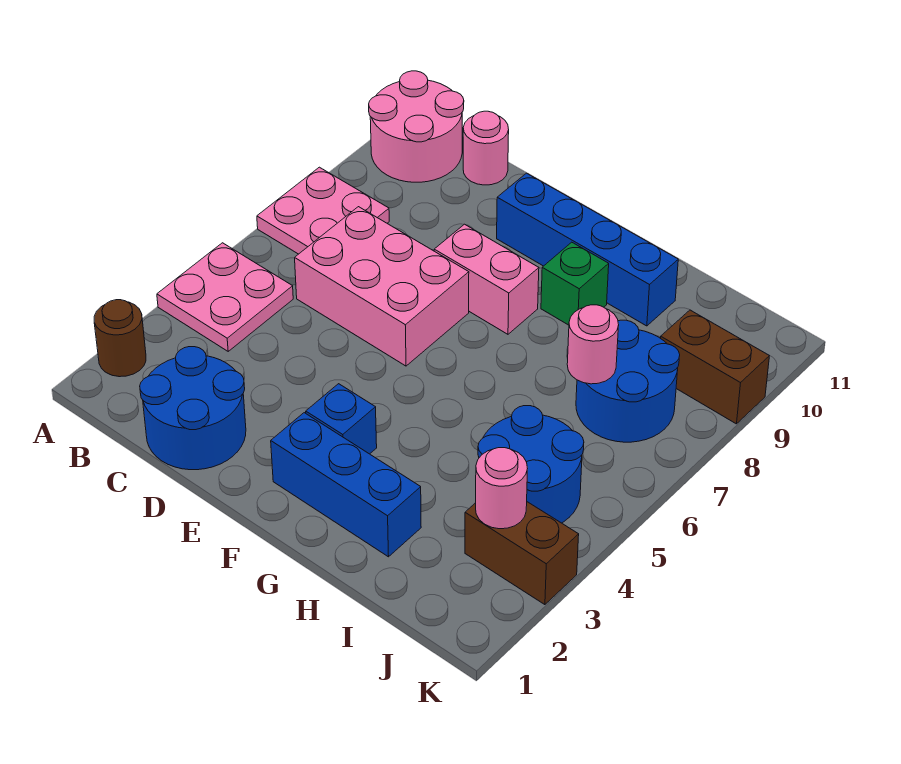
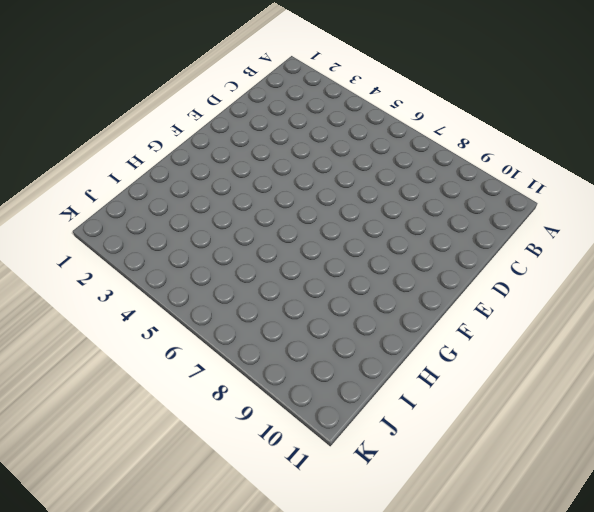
none -> brown 1x1 round brick [94,300,146,377]
none -> pink 2x2 plate [157,243,293,351]
none -> pink 2x2 plate [257,167,389,254]

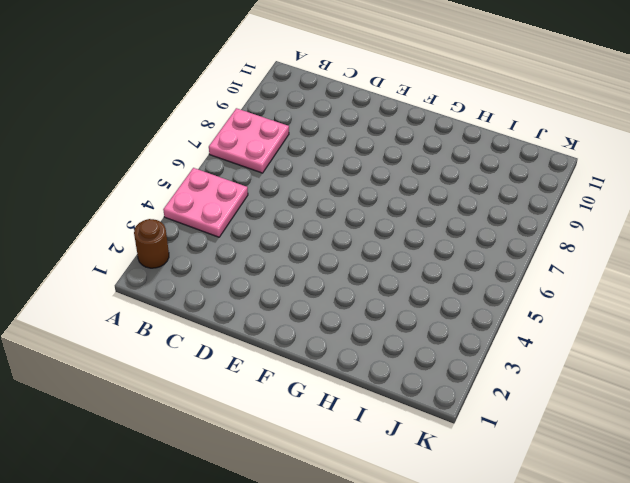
none -> pink 2x2 round brick [369,71,464,182]
none -> blue 2x2 round brick [140,347,246,470]
none -> pink 2x3 brick [295,207,469,366]

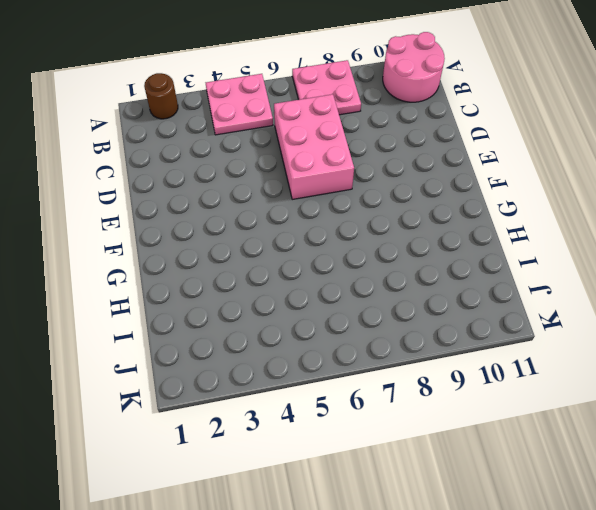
none -> blue 2x2 round brick [140,347,246,470]
none -> pink 1x1 round brick [463,111,509,185]
none -> pink 1x2 brick [434,224,539,334]

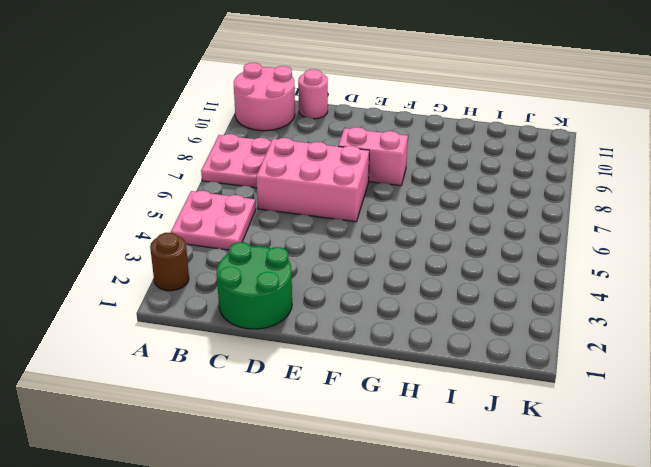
green 2x2 round brick [217,242,292,329] -> blue 2x2 round brick [140,347,246,470]
none -> blue 1x4 brick [497,173,678,326]
none -> blue 1x3 brick [271,413,421,557]
none -> blue 1x1 brick [306,384,377,454]

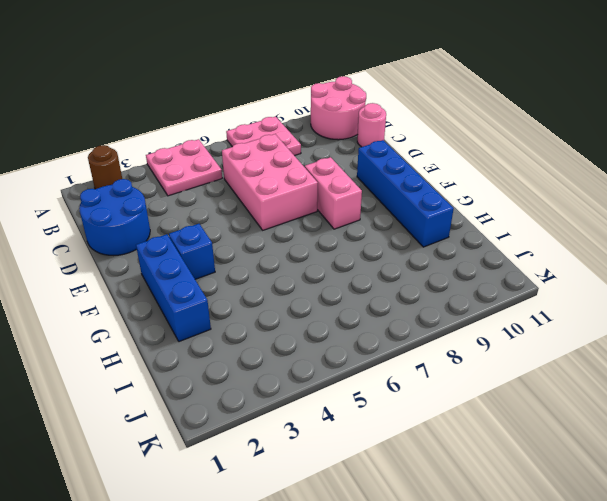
none -> green 1x1 brick [541,242,609,325]
none -> blue 2x2 round brick [478,406,584,523]
none -> blue 2x2 round brick [576,320,680,442]

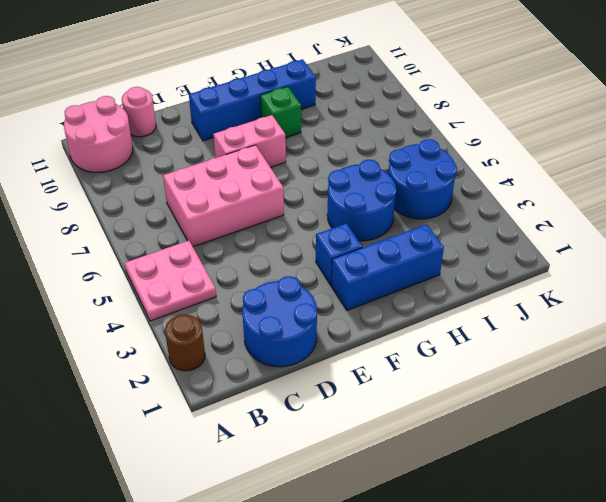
blue 2x2 round brick [327,160,397,241] -> blue 2x2 round brick moved to [576,320,680,442]
none -> pink 2x2 plate [257,167,389,254]
none -> brown 1x2 brick [465,502,579,605]
none -> brown 1x2 brick [661,310,769,424]

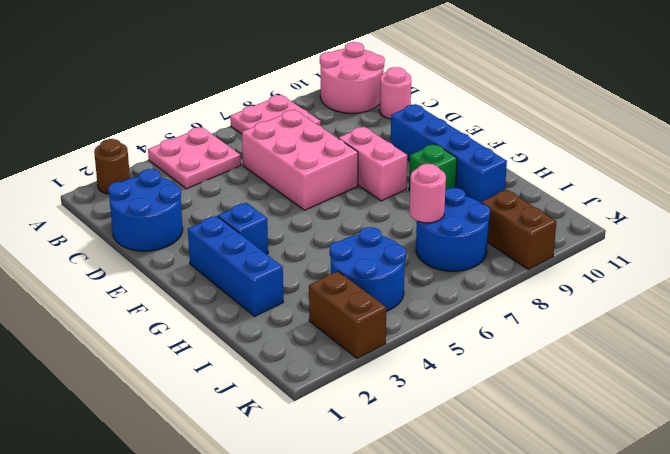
none -> pink 1x1 round brick [476,448,528,529]

